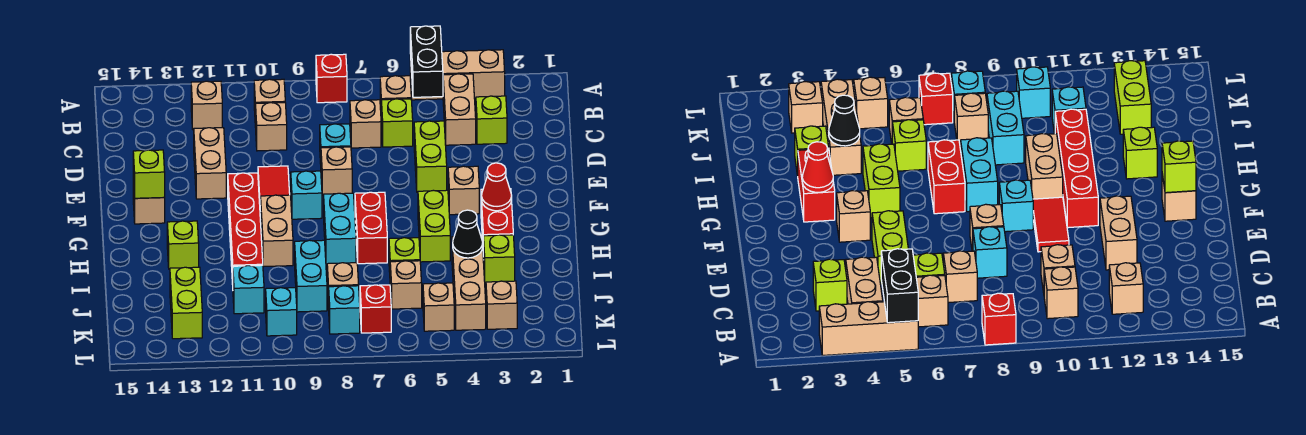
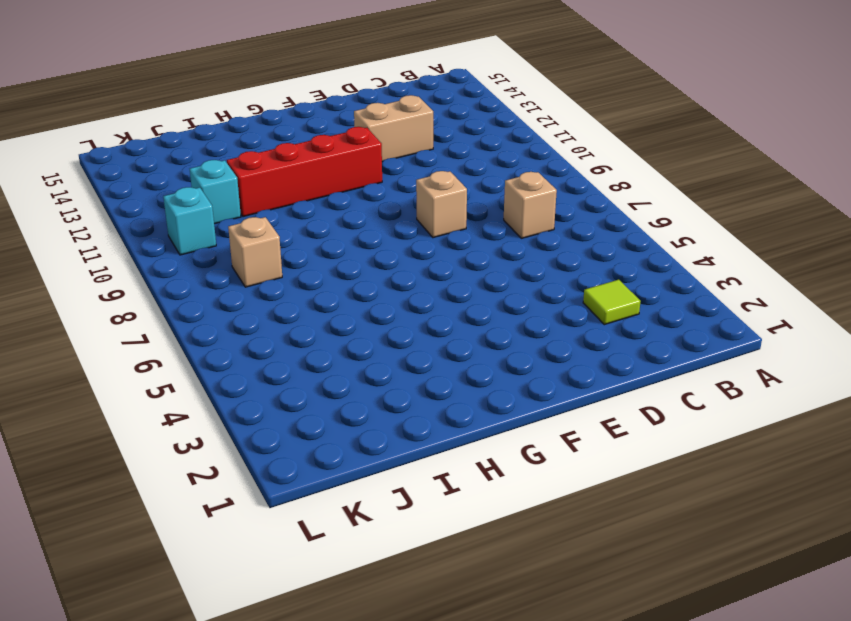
lime 1x1 tile [583,280,641,325] -> lime 1x1 brick [476,96,507,144]
none -> tan 1x3 brick [410,50,505,100]
none -> red 1x1 brick [316,54,347,103]
none -> tan 1x2 brick [443,74,476,145]
none -> tan 1x1 brick [380,76,411,108]

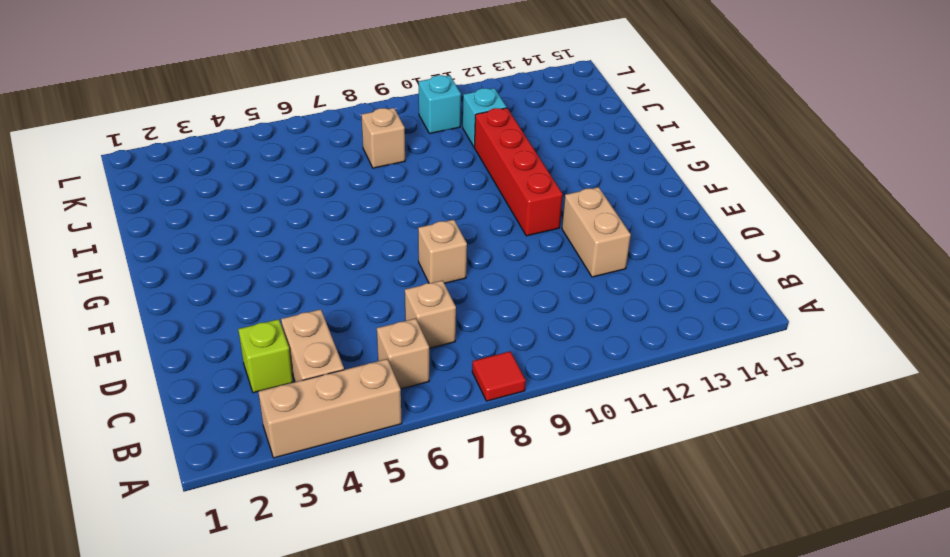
red 1x1 tile [472,351,526,401] -> red 1x1 brick [316,54,347,103]
none -> tan 1x1 brick [254,79,285,127]
none -> tan 1x1 brick [191,81,222,130]
none -> lime 1x1 brick [381,99,413,147]
none -> tan 1x1 brick [256,103,287,151]

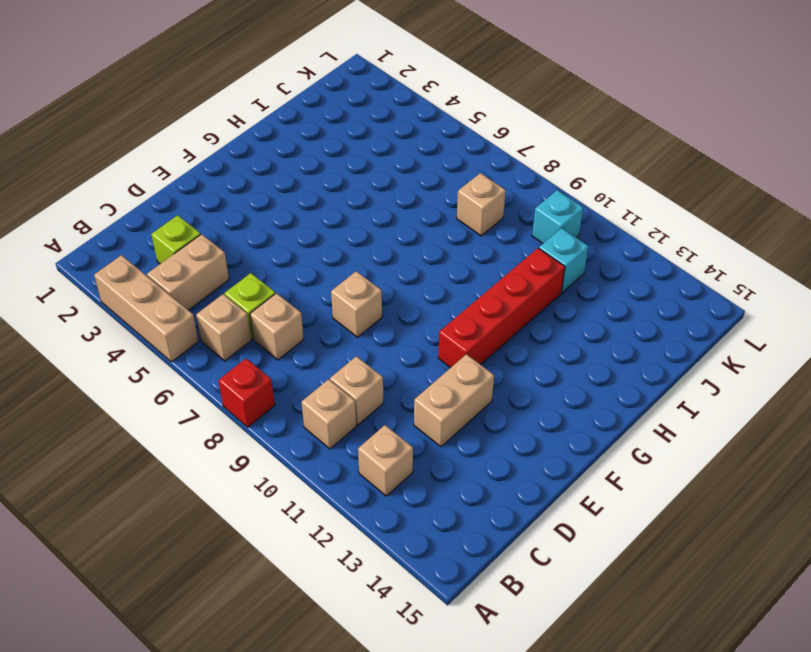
none -> lime 1x2 brick [414,121,447,192]
none -> cyan 1x1 brick [320,124,351,164]
none -> red 1x2 tile [258,166,290,220]
none -> tan 1x1 brick [448,166,479,215]

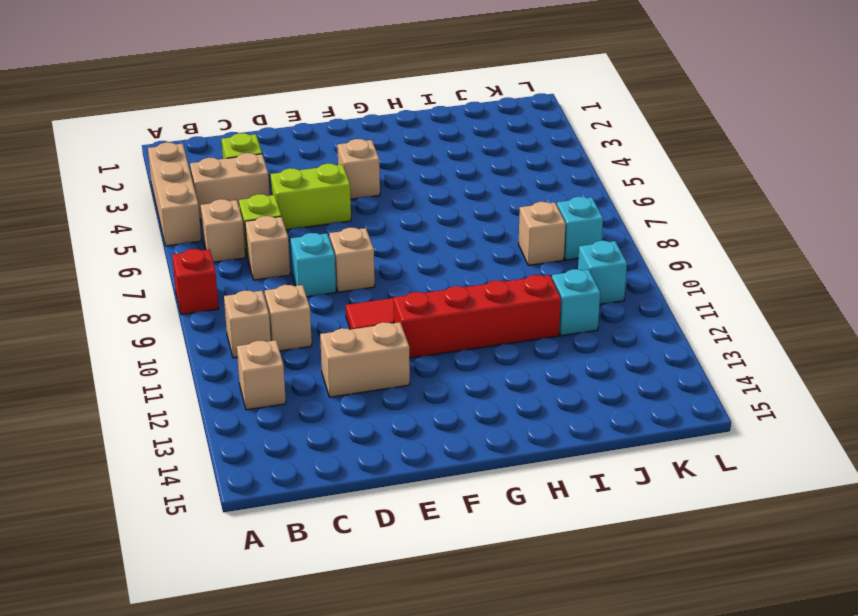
none -> cyan 1x1 brick [291,171,322,219]
none -> tan 1x1 brick [133,179,165,224]
none -> red 1x2 brick [481,189,513,260]
none -> lime 1x2 brick [418,190,450,262]

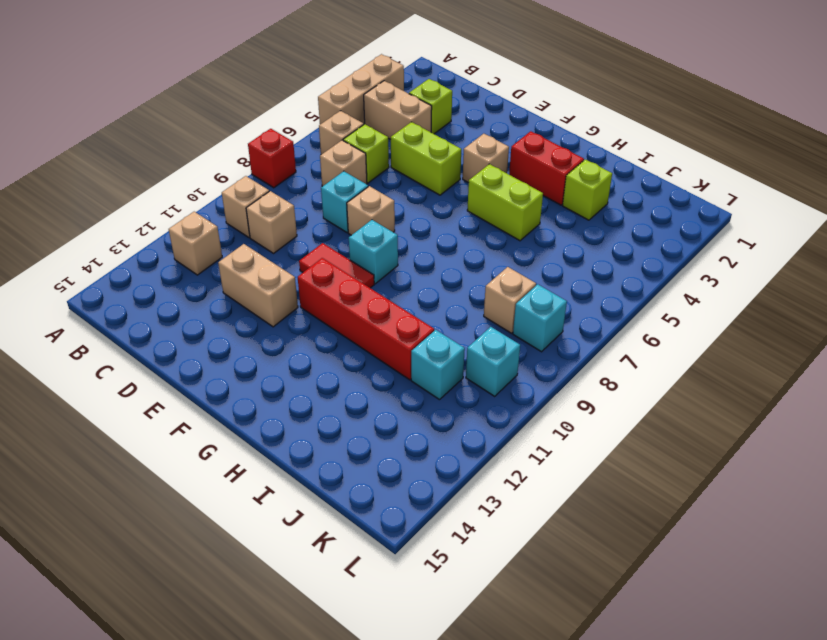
none -> tan 1x1 brick [133,179,165,224]
none -> red 1x2 brick [355,192,387,264]
none -> cyan 1x2 brick [324,193,356,265]
none -> tan 1x2 brick [261,195,293,267]

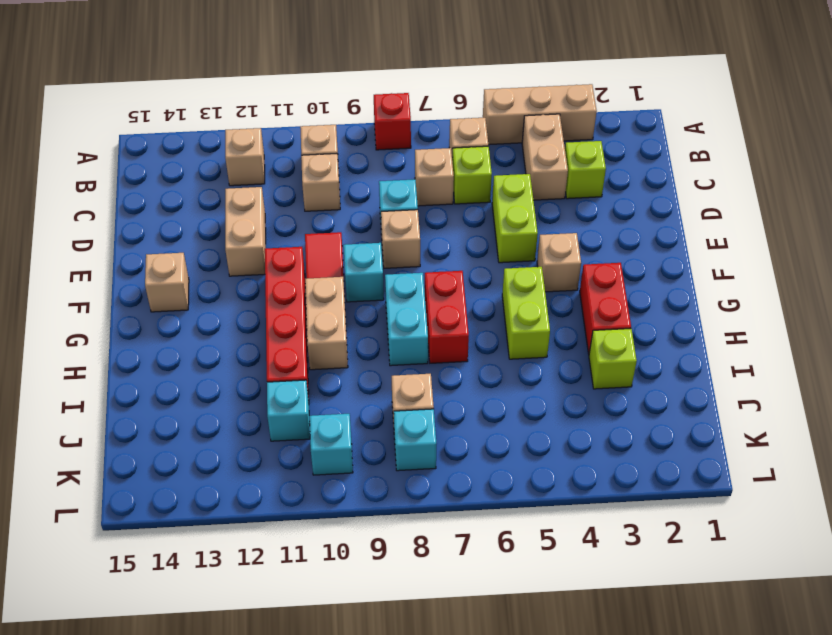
none -> lime 1x1 brick [167,221,199,269]
none -> tan 1x3 brick [452,236,486,330]
none -> lime 1x1 brick [389,238,420,272]
none -> cyan 1x2 brick [295,240,327,312]

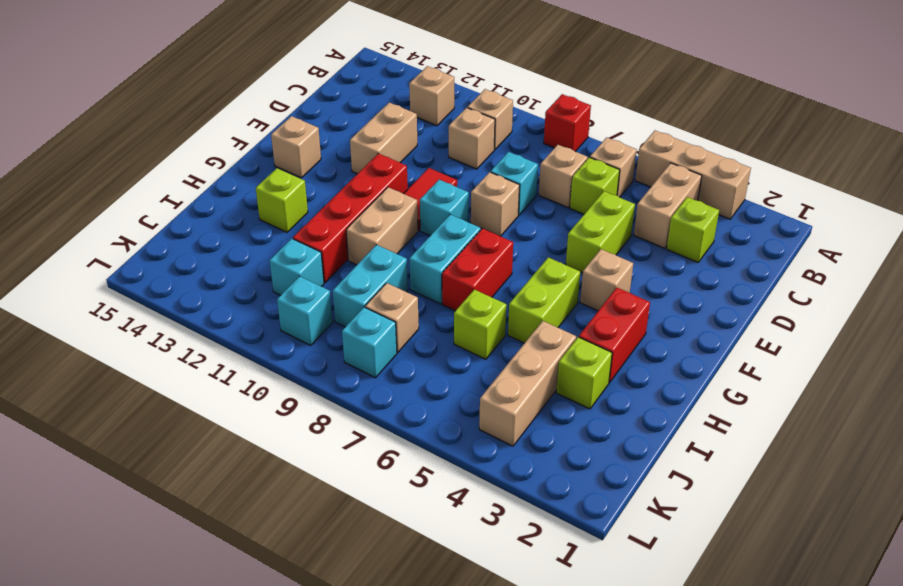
none -> tan 1x1 brick [390,261,422,309]
none -> lime 1x2 brick [170,267,202,339]
none -> tan 1x1 brick [486,281,517,329]
none -> tan 1x1 brick [423,283,454,331]

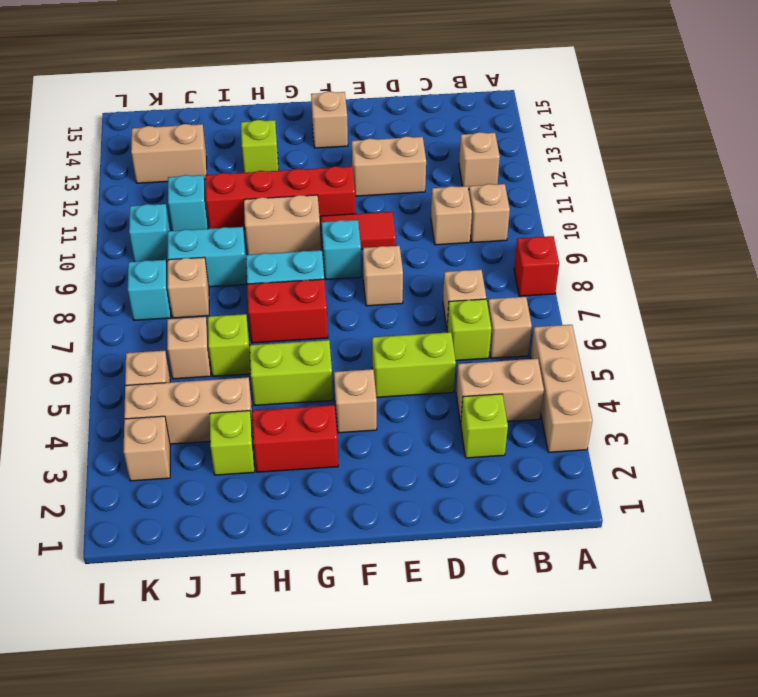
tan 1x2 brick [131,124,207,183] -> lime 1x2 brick [170,267,202,339]
none -> cyan 1x1 brick [320,124,351,164]
none -> red 1x1 brick [360,285,391,333]
none -> black 1x2 brick [410,26,443,97]
none -> lime 1x1 brick [133,150,165,198]

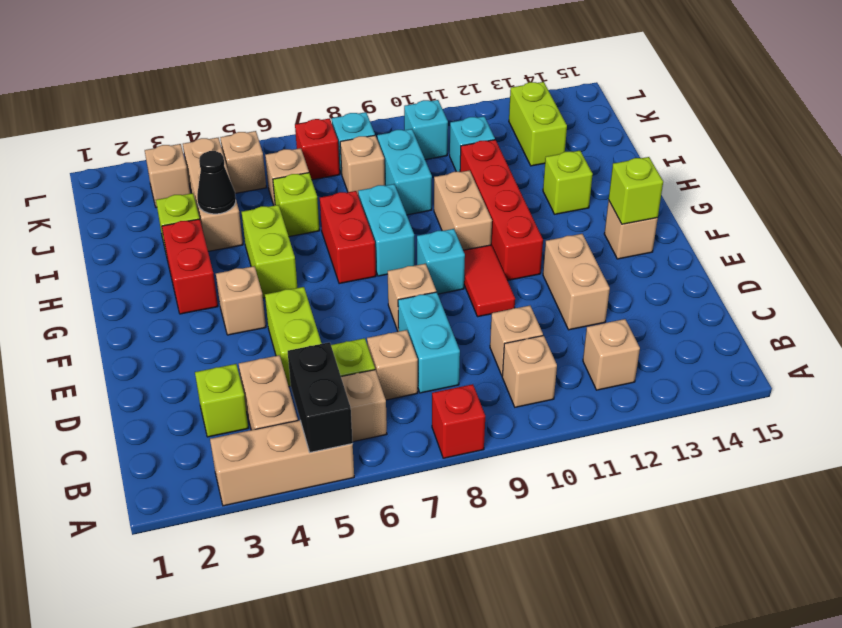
cyan 1x2 brick [398,292,460,393] -> cyan 1x1 brick [320,124,351,164]
none -> red 1x1 cone [482,163,512,211]

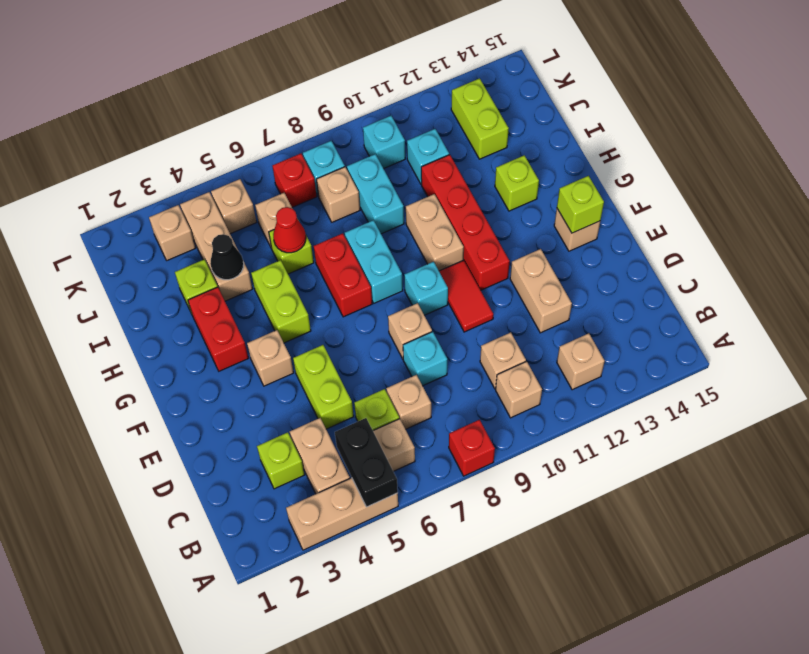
red 1x1 cone [273,207,306,253] -> red 1x1 cone moved to [482,163,512,211]

